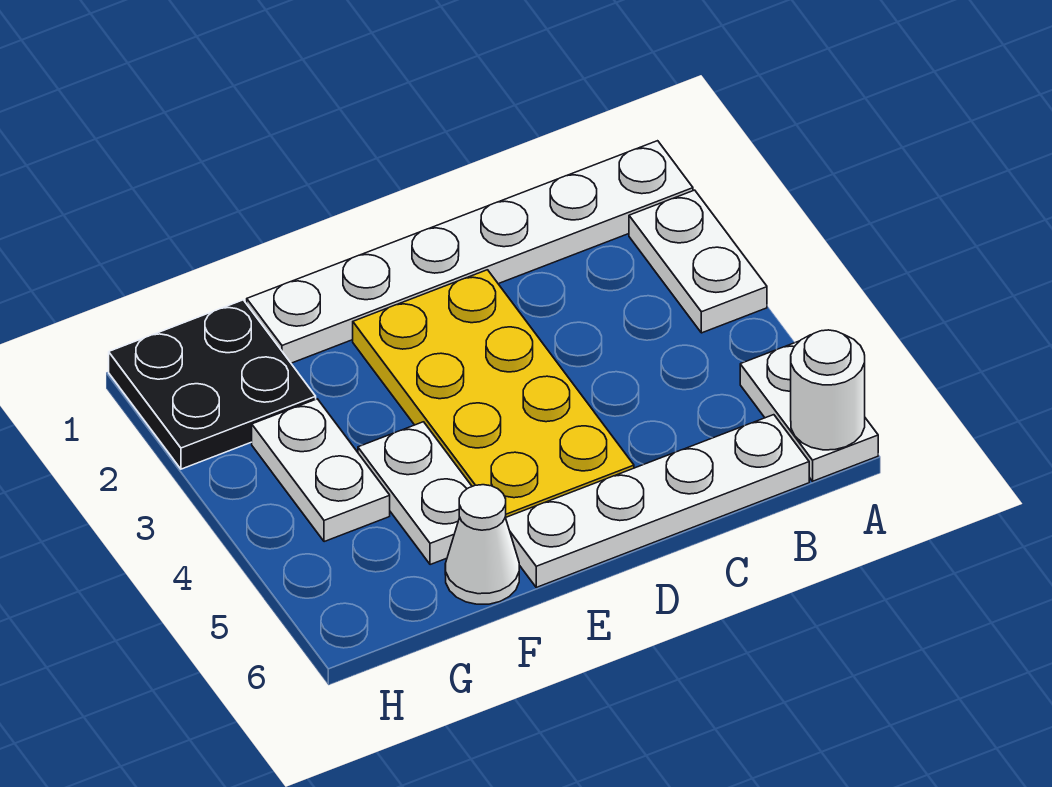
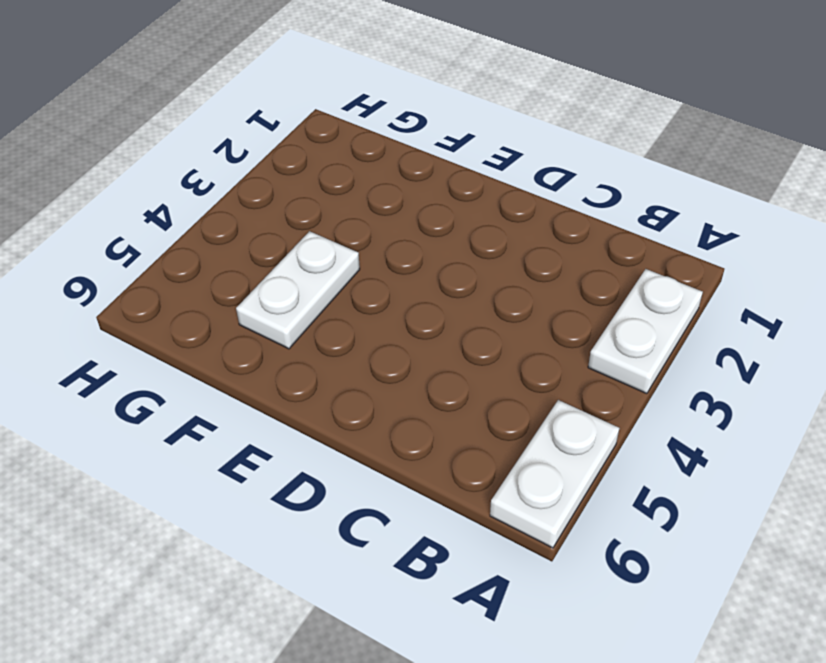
none -> white 1x6 plate [247,141,693,363]
none -> white 1x4 plate [506,415,809,587]

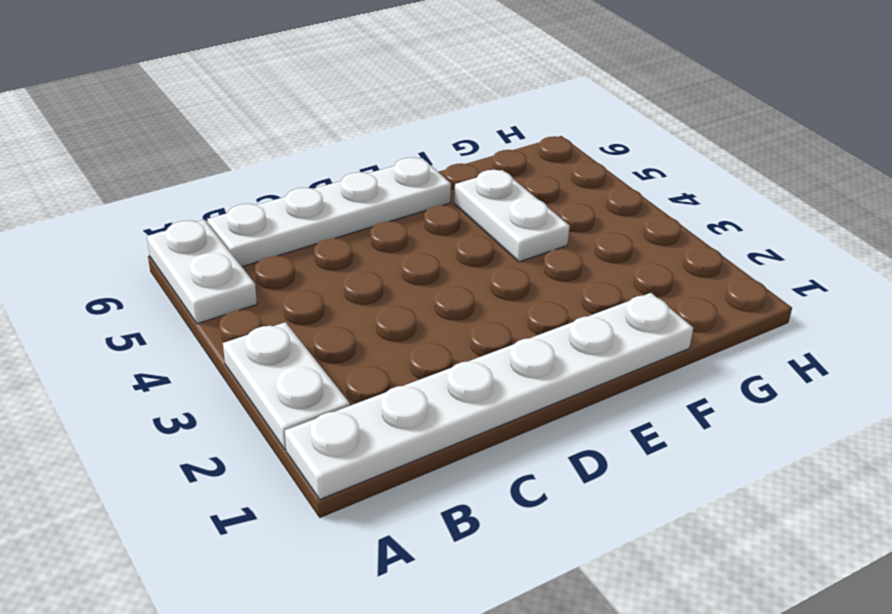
none -> yellow 2x4 plate [353,270,634,518]
none -> white 1x1 cone [445,485,519,604]

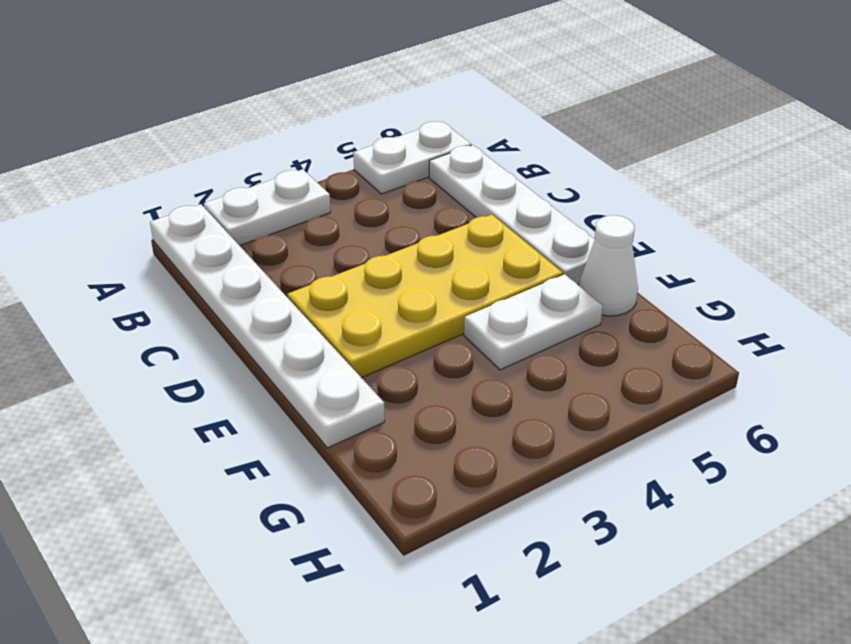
none -> black 2x2 plate [109,300,316,469]
none -> white 1x2 plate [252,399,390,542]

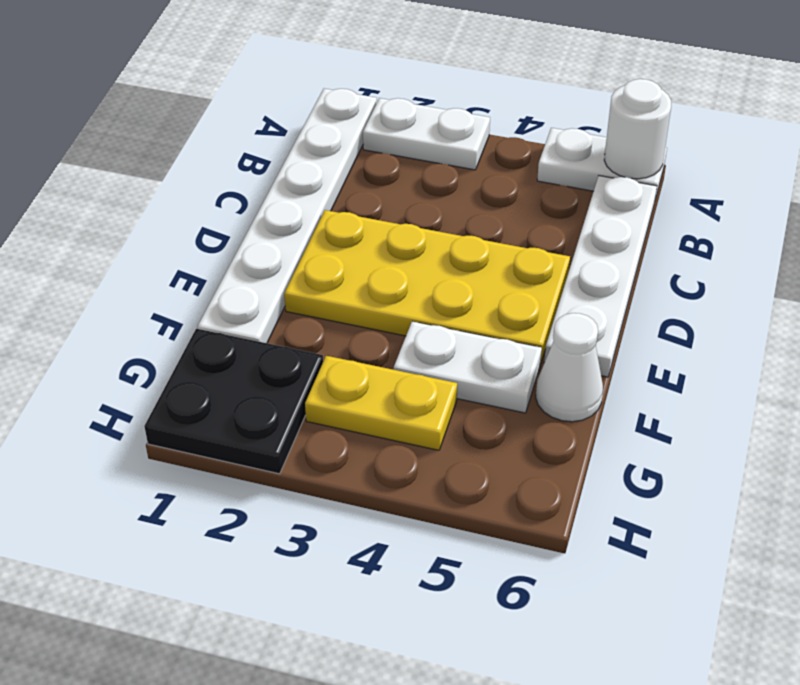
yellow 1x2 plate [305,356,457,450] -> white 1x2 plate [252,399,390,542]

